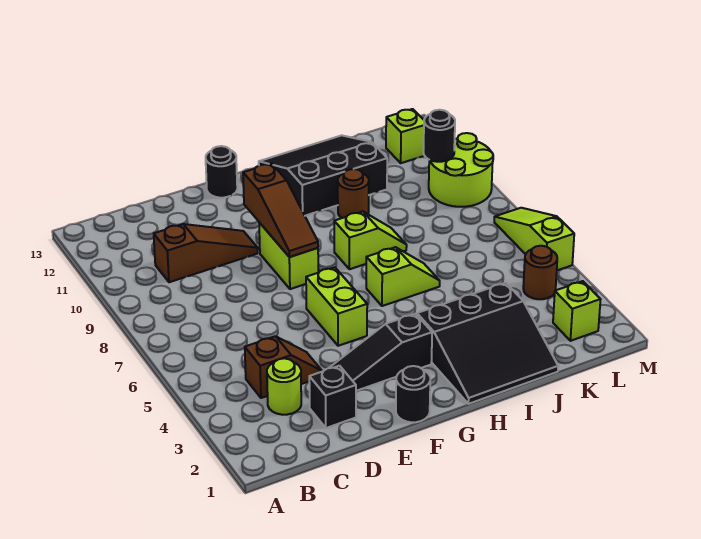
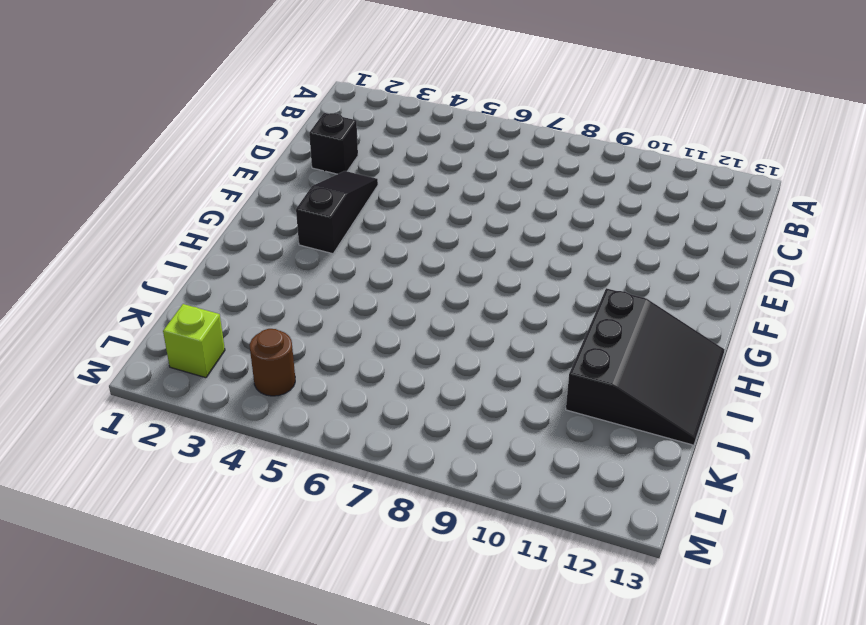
none -> lime 1x1 round brick [267,358,301,415]
none -> brown 1x2 slope [245,336,322,398]
none -> brown 1x3 slope [154,224,258,282]

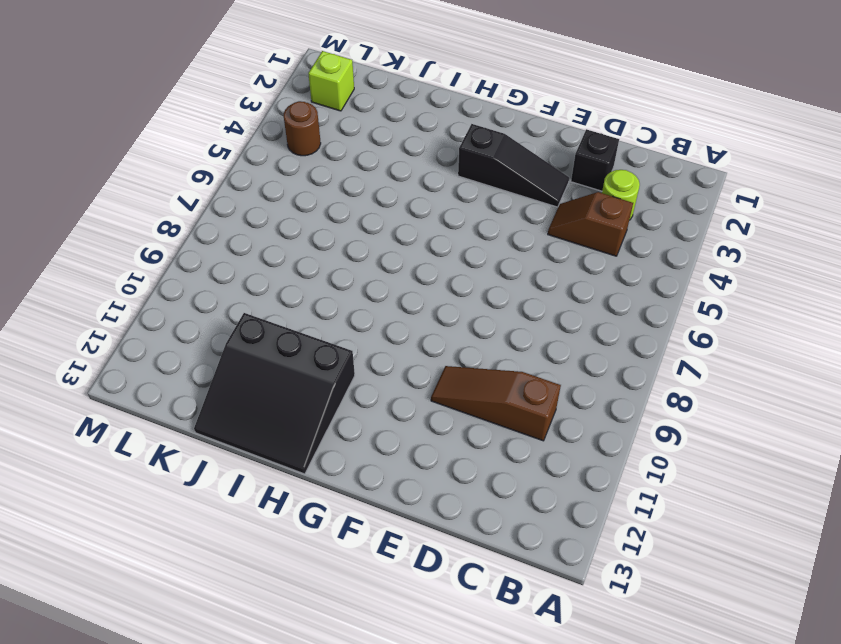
none -> black 1x1 round brick [396,366,430,422]
none -> lime 1x2 brick [306,267,367,346]
none -> lime 1x2 brick [259,223,318,289]

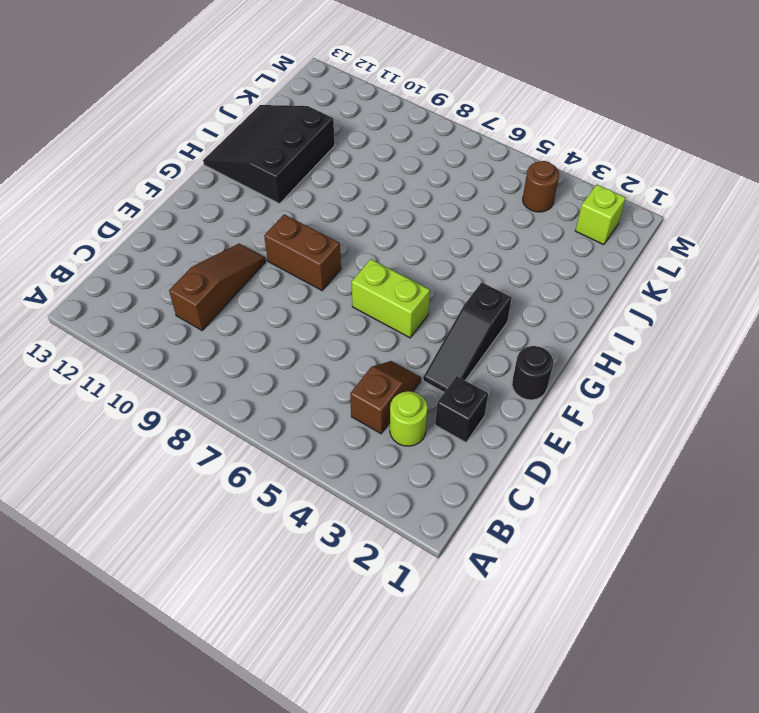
brown 1x2 brick [264,214,341,290] -> lime 1x2 brick [259,223,318,289]
none -> black 1x1 round brick [206,146,237,198]
none -> black 3x3 slope [417,283,558,404]
none -> lime 1x2 slope [366,247,440,306]

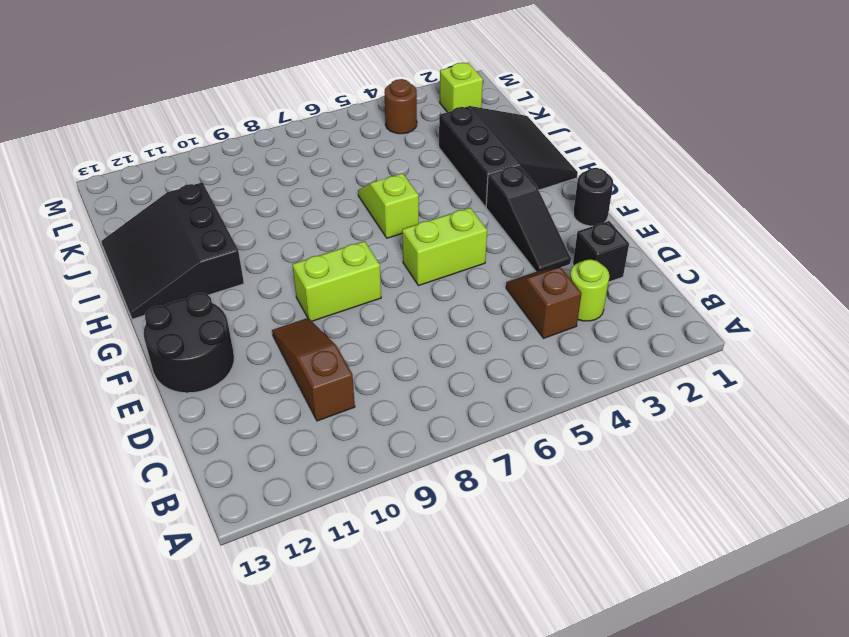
black 2x2 round brick [144,293,234,393] -> black 1x1 round brick [206,146,237,198]
none -> lime 1x2 slope [334,212,407,269]
none -> brown 1x1 round brick [338,169,369,218]
none -> lime 2x2 round brick [429,133,493,207]

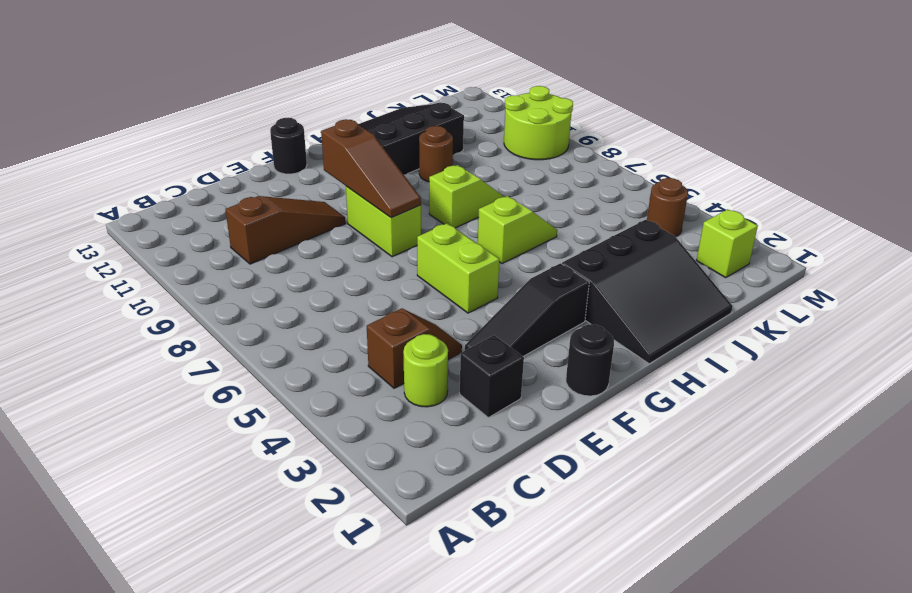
none -> lime 1x1 brick [386,109,424,163]
none -> lime 1x3 slope [494,208,574,270]
none -> black 1x1 round brick [423,110,455,162]

